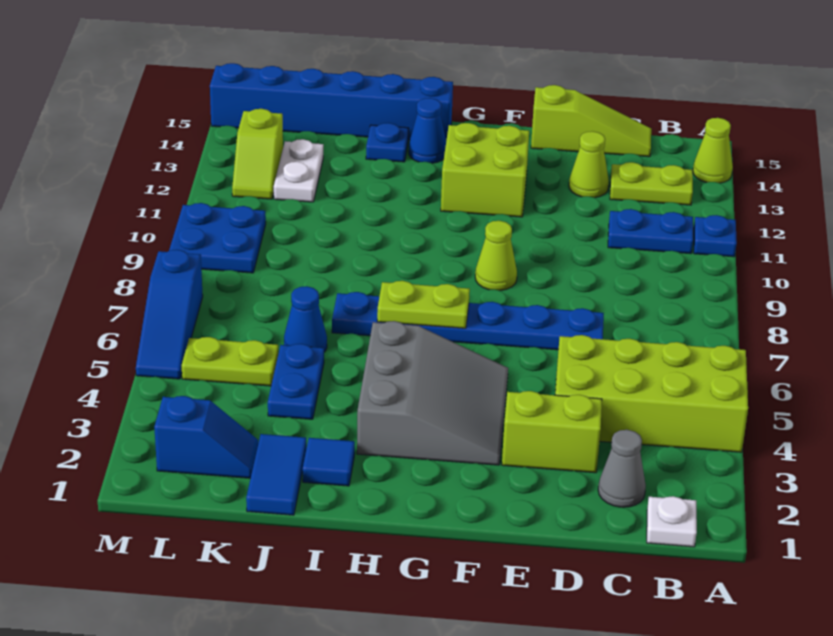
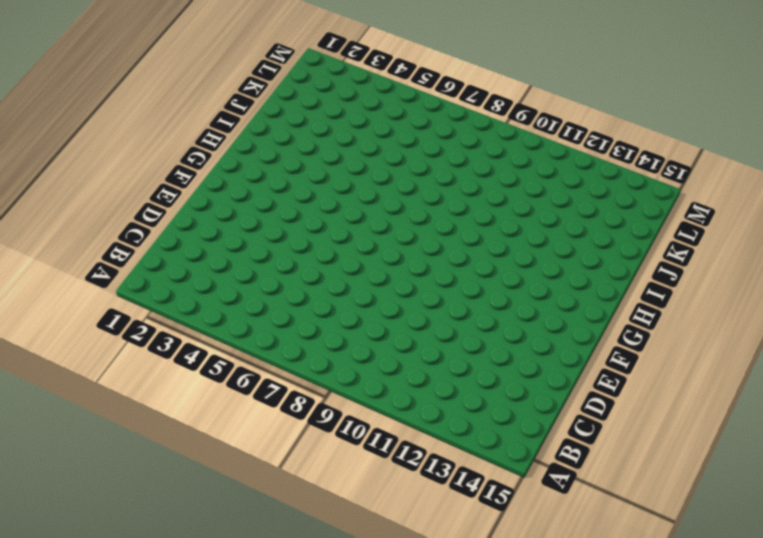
none -> lime 2x4 brick [555,335,748,452]
none -> blue 1x1 plate [694,215,737,257]
none -> lime 1x1 cone [693,118,733,183]

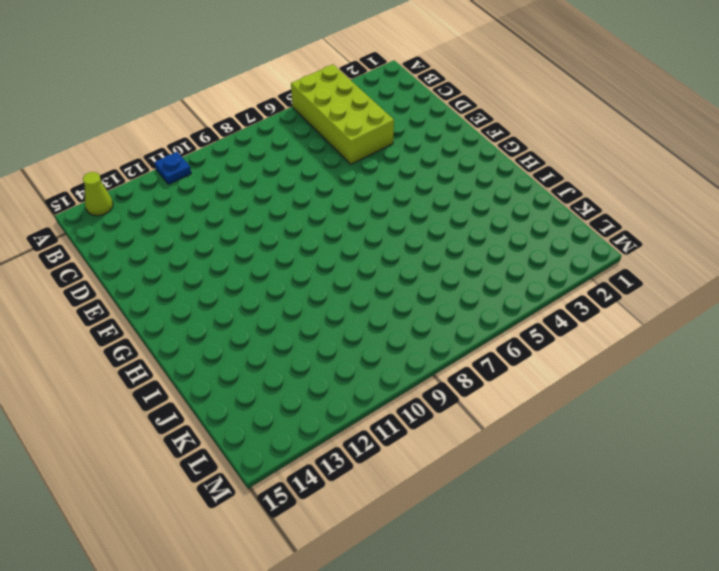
none -> white 1x1 plate [647,496,697,547]
none -> blue 1x2 plate [608,209,693,254]
none -> lime 1x2 plate [610,162,693,205]

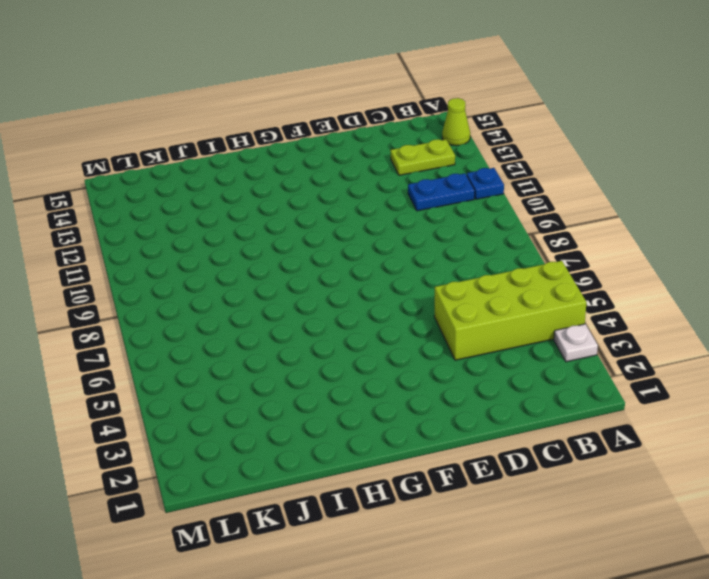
white 1x1 plate [554,324,598,362] -> white 1x1 plate moved to [647,496,697,547]
none -> grey 1x1 cone [598,430,646,507]
none -> lime 1x3 slope [531,85,651,157]
none -> lime 1x2 brick [502,391,602,473]

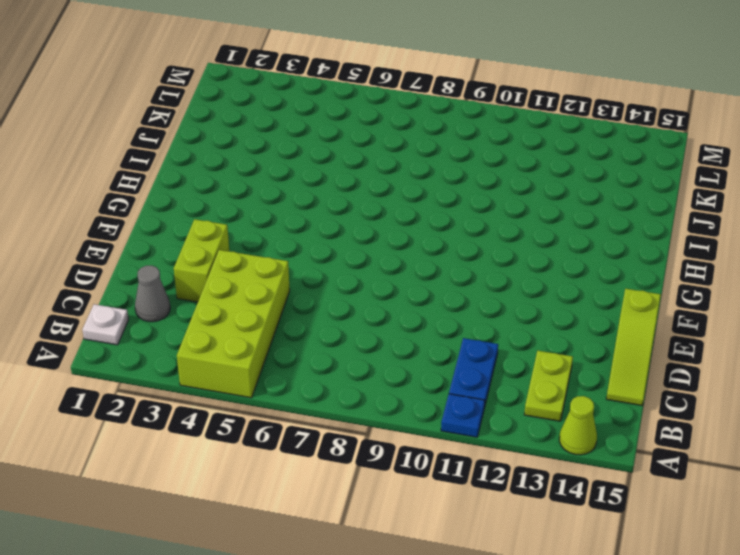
none -> blue 1x6 plate [332,292,604,350]
none -> lime 1x1 cone [569,131,609,198]
none -> grey 3x3 slope [357,321,508,465]

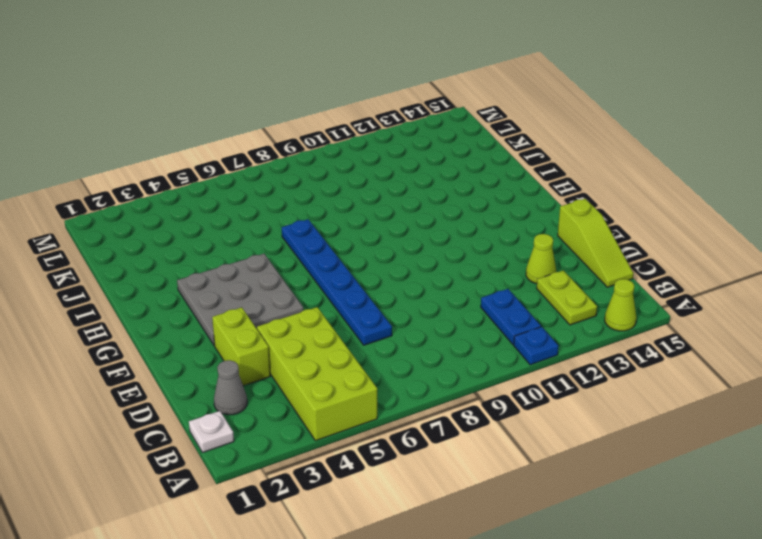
grey 3x3 plate [177,254,304,346] -> grey 3x3 slope [357,321,508,465]
none -> lime 1x1 cone [475,221,517,291]
none -> lime 2x2 brick [441,123,529,217]
none -> blue 1x1 cone [408,98,446,163]

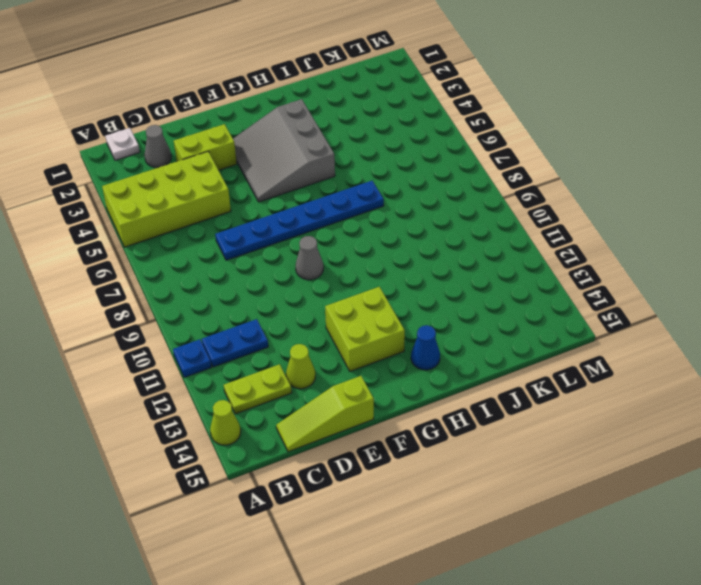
grey 1x1 cone [296,236,323,280] -> lime 1x1 cone [475,221,517,291]
none -> blue 1x6 brick [210,63,453,140]
none -> blue 1x1 tile [303,438,355,486]
none -> blue 1x1 plate [366,123,409,162]

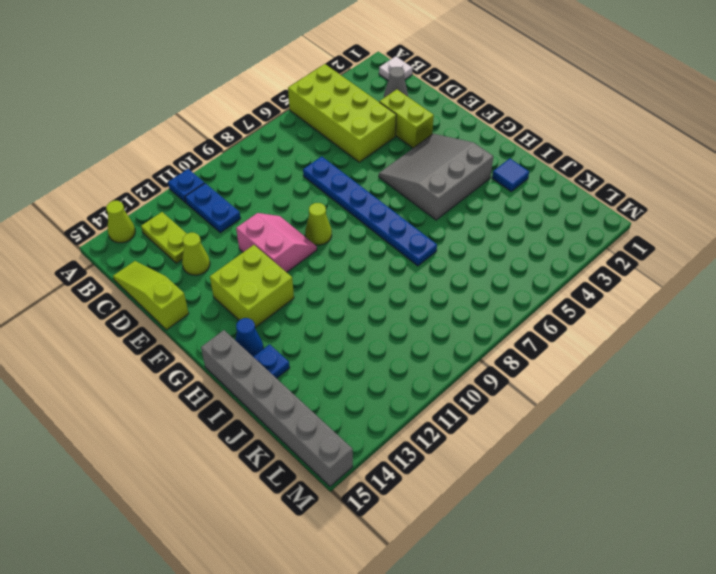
pink 2x2 slope [236,213,317,272] -> none
grey 1x6 brick [201,330,353,486] -> blue 1x6 brick [210,63,453,140]
none -> blue 1x2 tile [246,434,306,515]
none -> blue 1x2 plate [268,344,324,419]
none -> blue 1x1 cone [284,286,327,352]

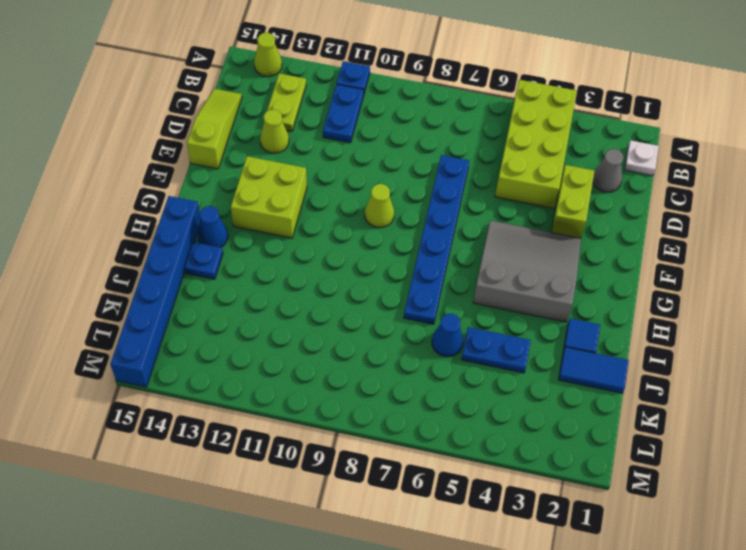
none -> blue 1x2 slope [154,396,258,478]
none -> lime 1x2 plate [182,337,278,386]
none -> white 1x2 plate [274,139,323,202]

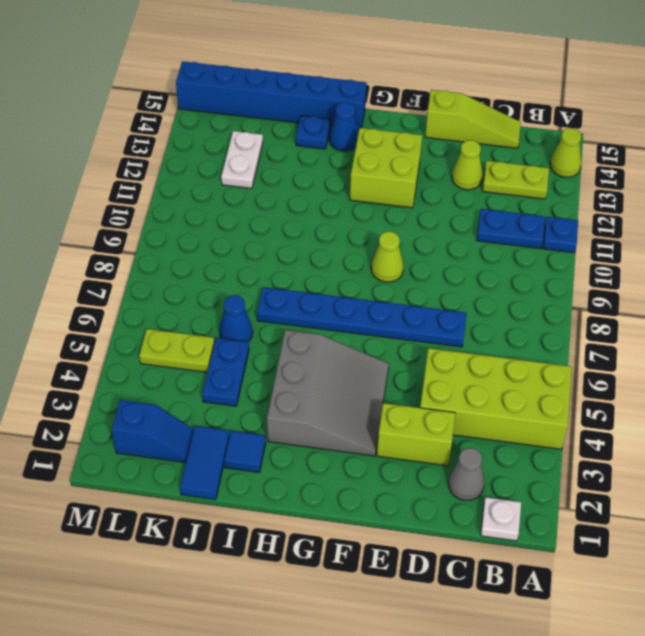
none -> blue 2x2 plate [169,203,266,273]
none -> lime 1x2 slope [232,109,283,199]
none -> blue 1x3 slope [136,250,203,379]

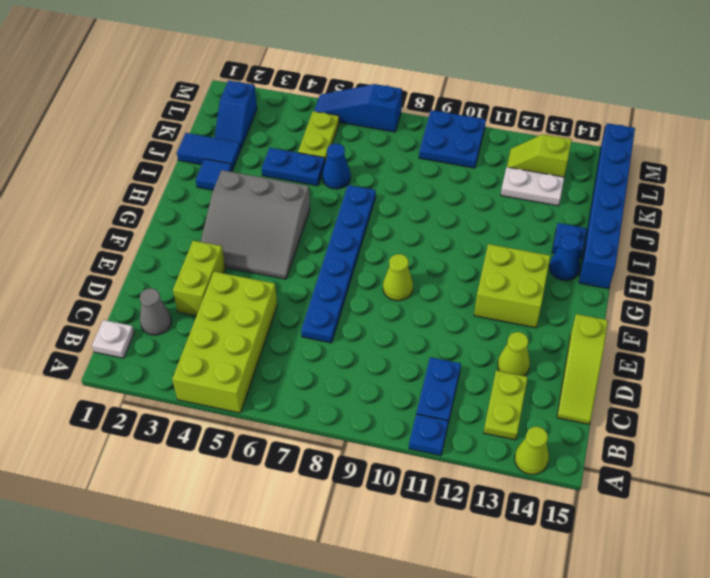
none -> lime 1x2 plate [377,281,470,328]

